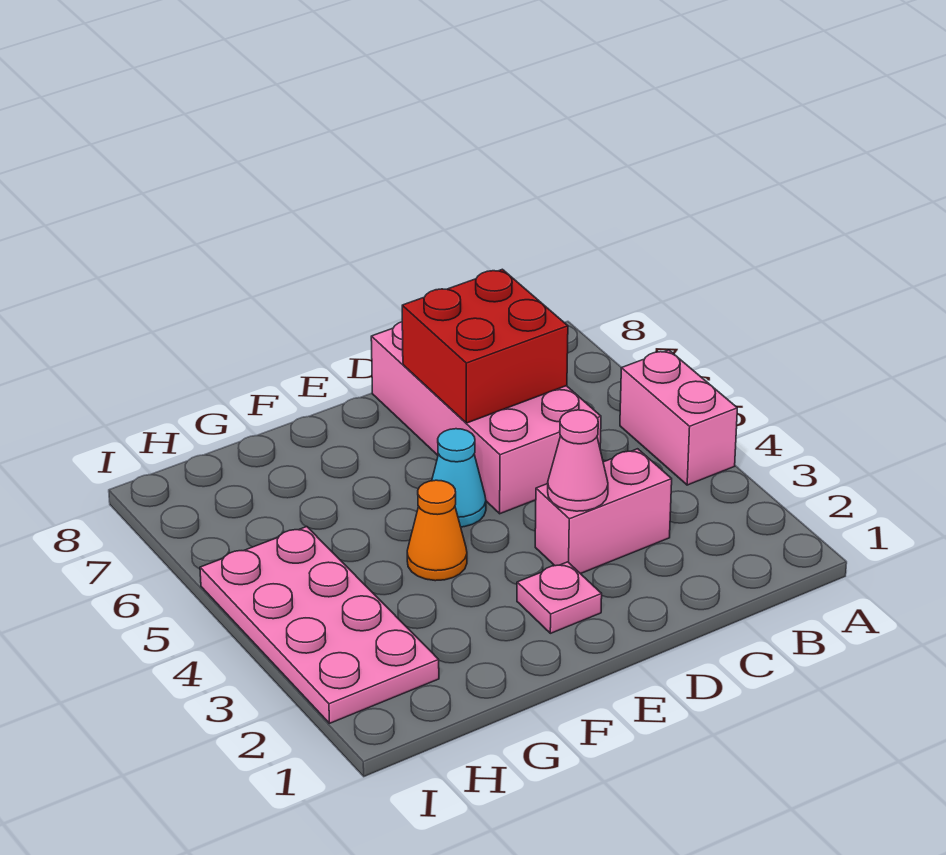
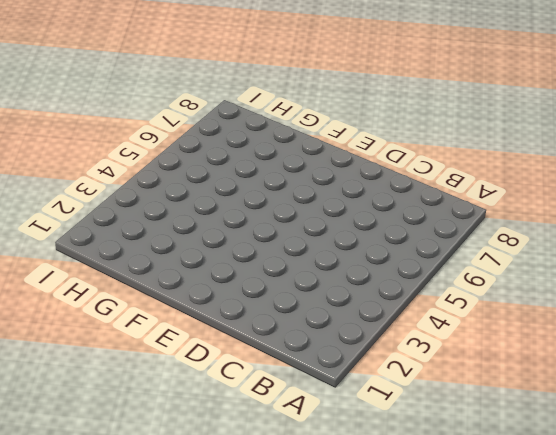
none -> pink 1x2 brick [620,350,737,485]
none -> pink 1x2 brick [535,449,672,574]

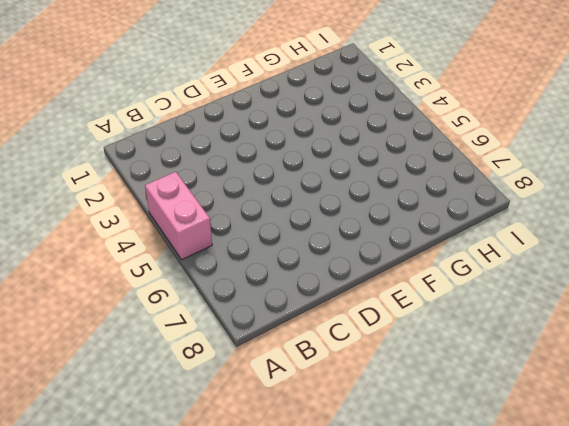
none -> pink 1x2 brick [535,449,672,574]
none -> pink 2x4 brick [371,322,601,514]

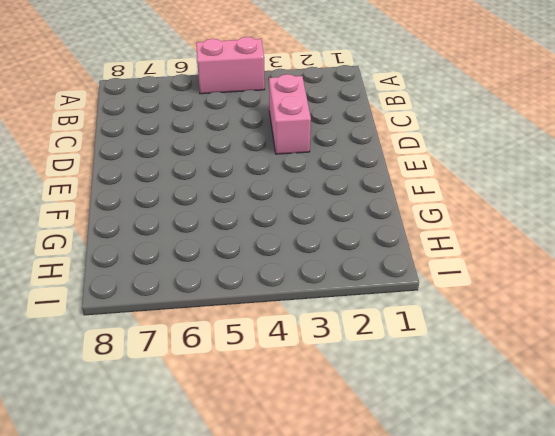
none -> pink 2x4 brick [371,322,601,514]
none -> pink 1x1 plate [517,562,602,633]

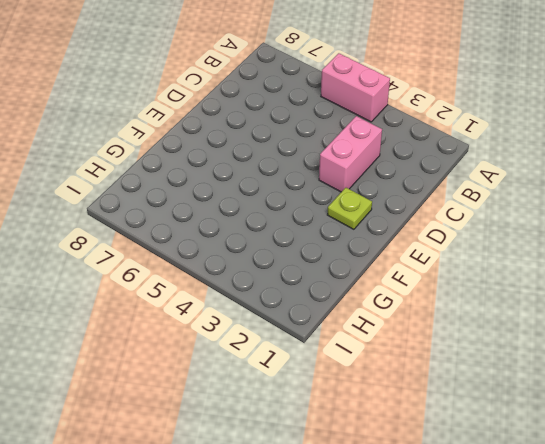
lime 1x1 plate [327,188,372,229] -> pink 1x1 plate [517,562,602,633]
none -> pink 2x4 brick [371,322,601,514]
none -> cyan 1x1 cone [432,429,486,527]

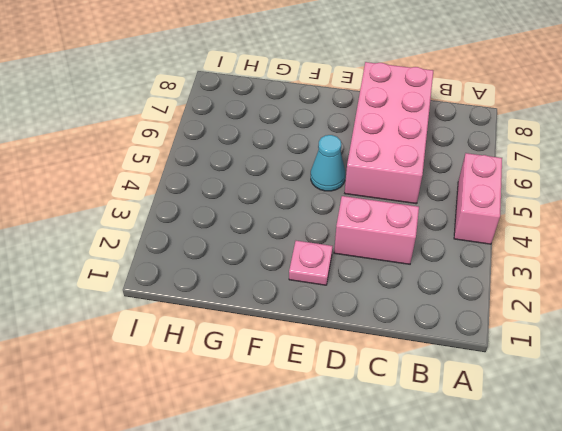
none -> orange 1x1 cone [407,480,467,581]
none -> pink 2x4 plate [200,527,439,723]

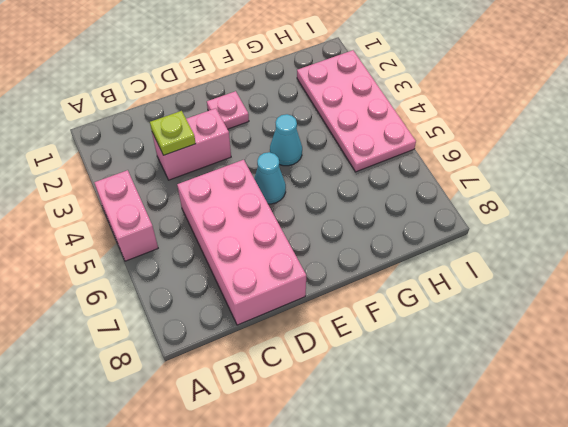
lime 1x1 plate [150,111,196,155] -> none
cyan 1x1 cone [270,114,302,166] -> orange 1x1 cone [407,480,467,581]
none -> red 2x2 brick [402,269,568,423]
none -> pink 1x1 cone [548,410,608,511]

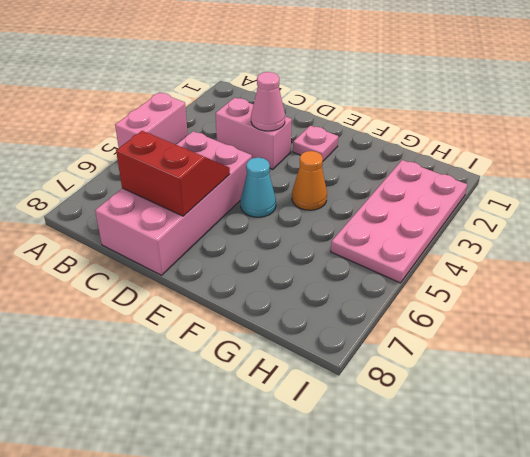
red 2x2 slope [116,131,230,216] -> red 2x2 brick [402,269,568,423]

